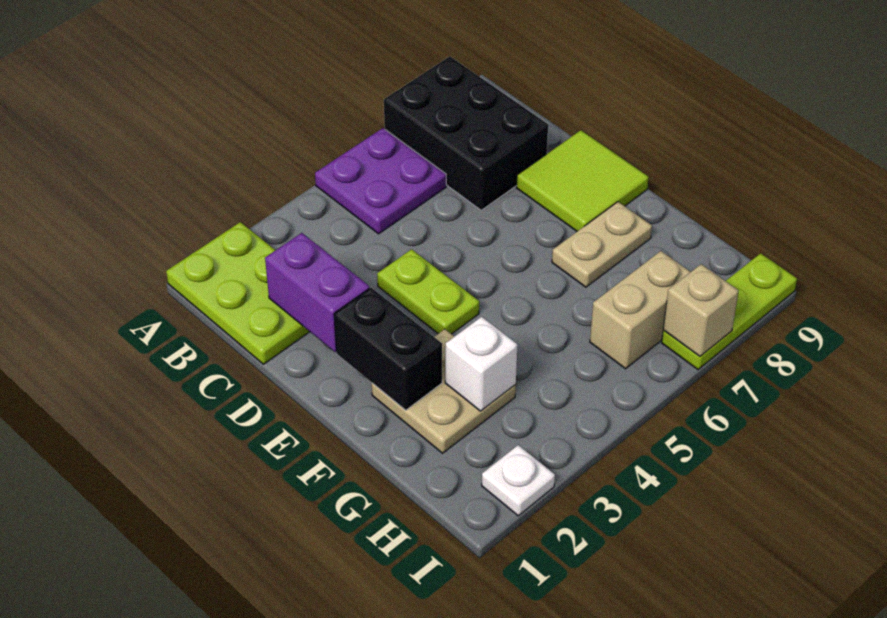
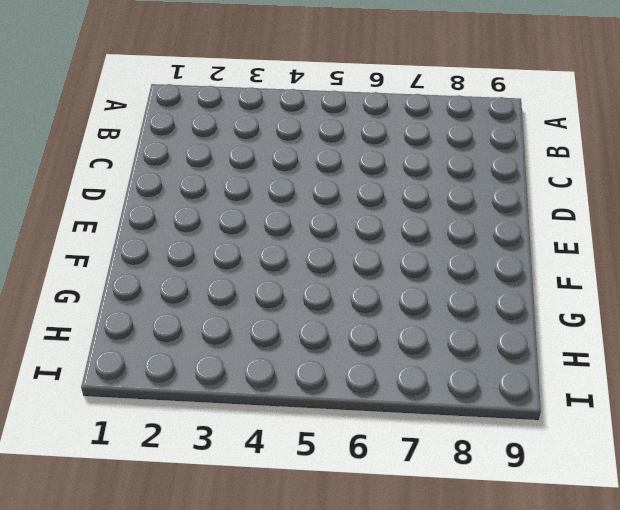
none -> lime 2x3 plate [166,222,310,364]
none -> purple 2x2 plate [315,128,446,234]
none -> black 2x3 brick [384,56,548,210]

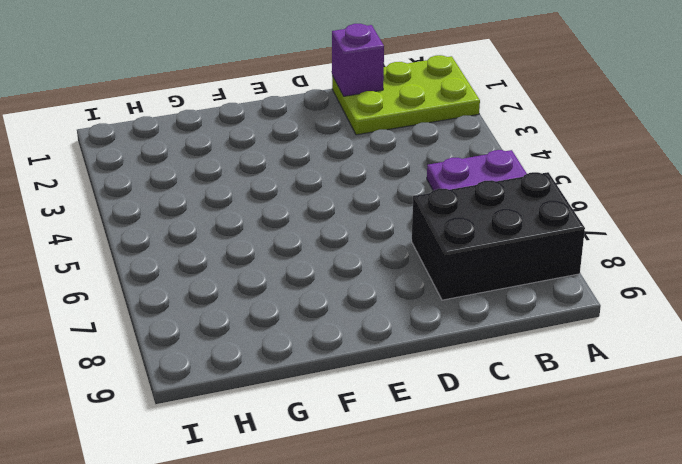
purple 1x1 brick [332,24,384,96] -> none
none -> lime 1x2 plate [377,249,479,334]
none -> lime 2x2 tile [516,130,649,231]
none -> tan 2x2 plate [372,329,516,453]

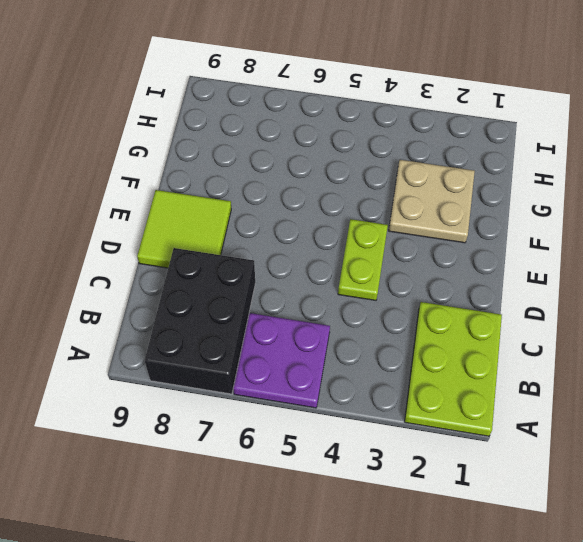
none -> tan 1x2 plate [552,202,652,287]
none -> tan 1x2 brick [590,251,690,369]
none -> white 1x1 plate [482,445,555,516]

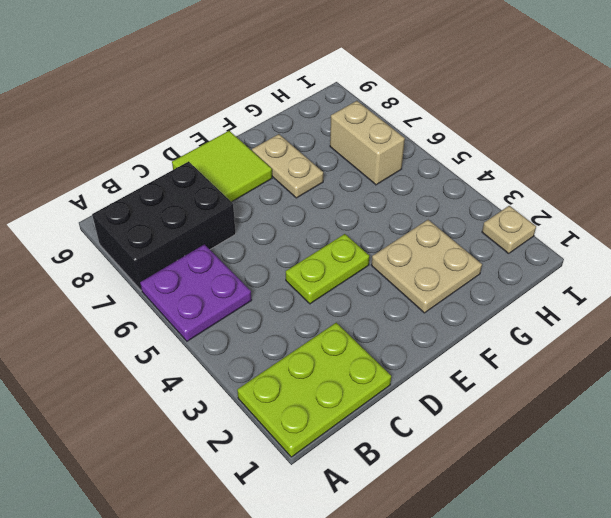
tan 1x1 plate [482,206,536,254] -> white 1x1 plate [482,445,555,516]
none -> lime 1x3 plate [662,253,797,369]
none -> purple 1x2 brick [265,233,369,352]
none -> black 1x2 brick [334,288,442,410]

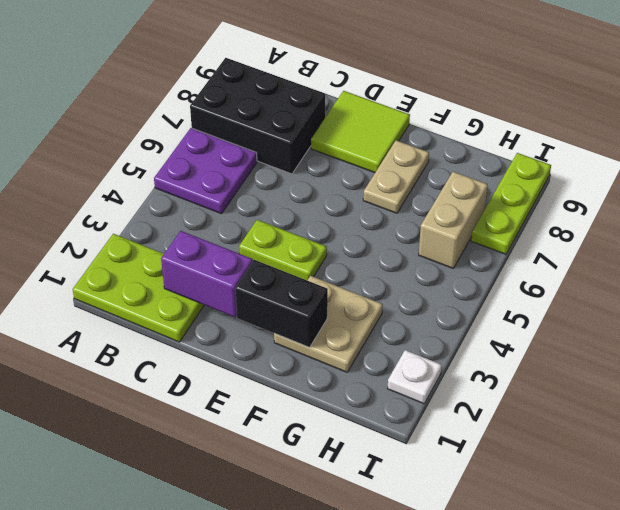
none -> white 1x1 brick [445,317,517,411]
none -> tan 1x1 brick [663,264,739,356]

